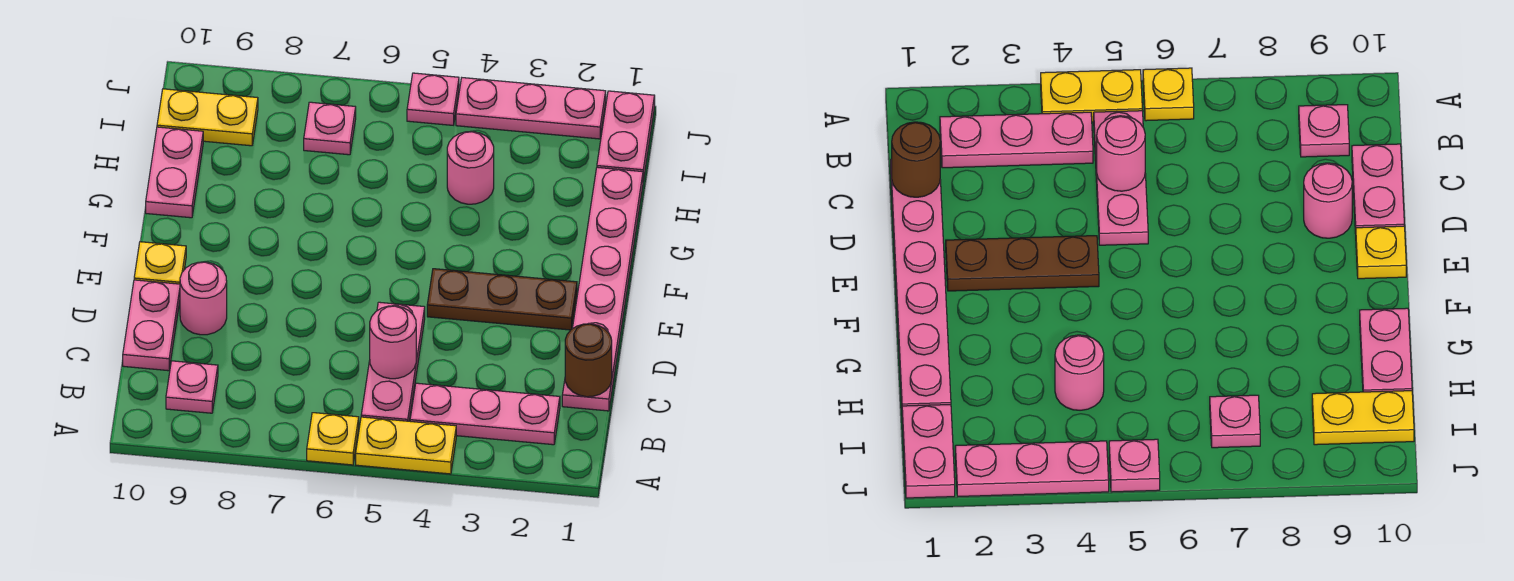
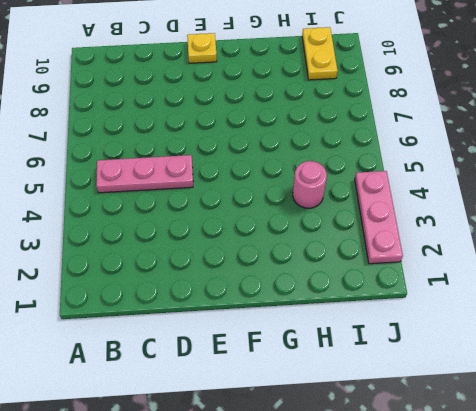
none -> yellow 1x2 plate [356,417,456,474]
none -> yellow 1x1 plate [307,413,359,465]
none -> pink 1x3 plate [410,383,560,445]

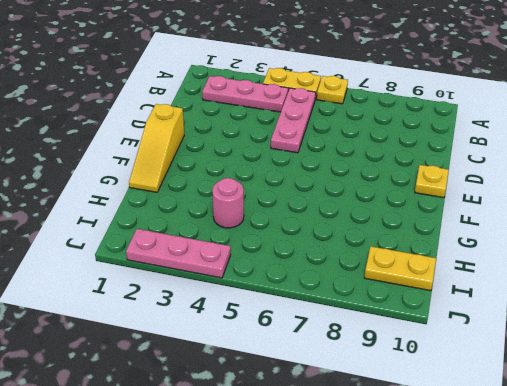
yellow 1x3 slope [129,104,184,192] -> pink 1x6 plate [562,167,643,411]
none -> pink 1x1 plate [166,361,218,413]
none -> pink 1x2 plate [123,280,180,371]
none -> pink 1x1 round brick [180,262,227,335]

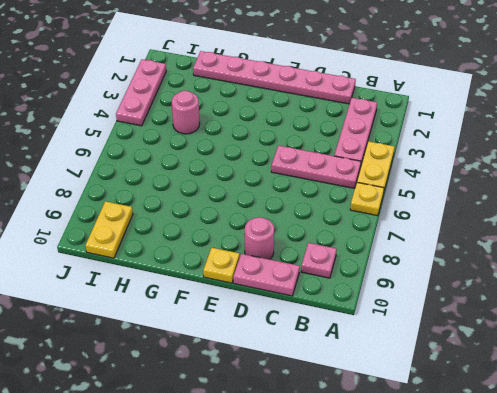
none -> brown 1x3 plate [427,269,577,330]
none -> pink 1x2 plate [146,127,203,218]
none -> pink 1x2 plate [597,91,655,180]

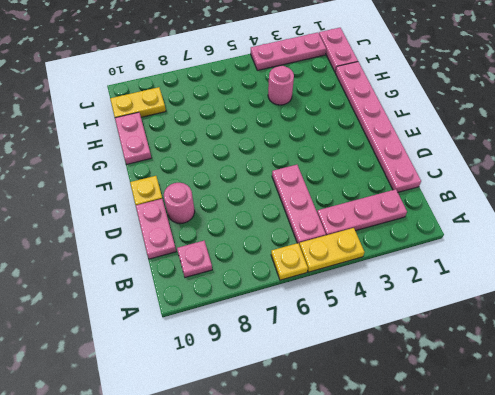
none -> brown 1x3 plate [427,269,577,330]
none -> pink 1x1 plate [304,102,356,155]
none -> pink 1x1 plate [407,73,459,125]

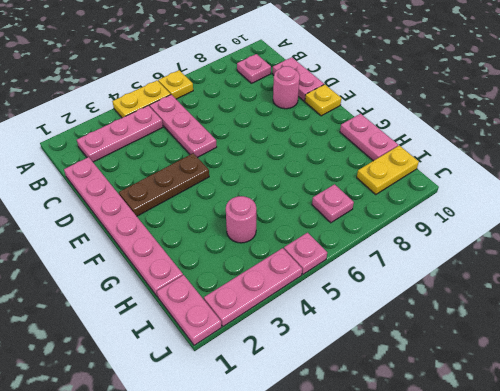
none -> brown 1x1 round brick [565,324,612,397]
none -> pink 1x1 round brick [370,306,416,379]

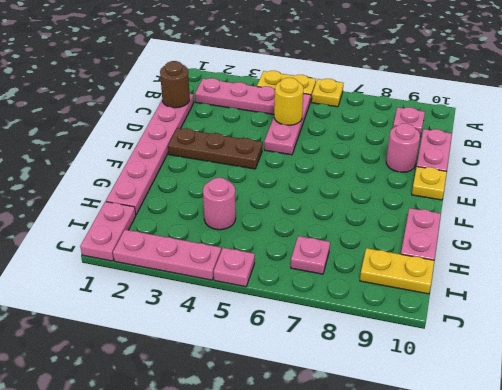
yellow 1x1 round brick [274,78,303,125] -> pink 1x1 round brick [370,306,416,379]

